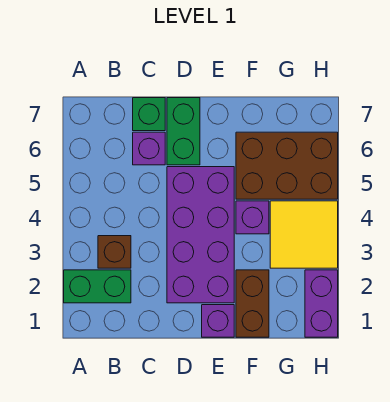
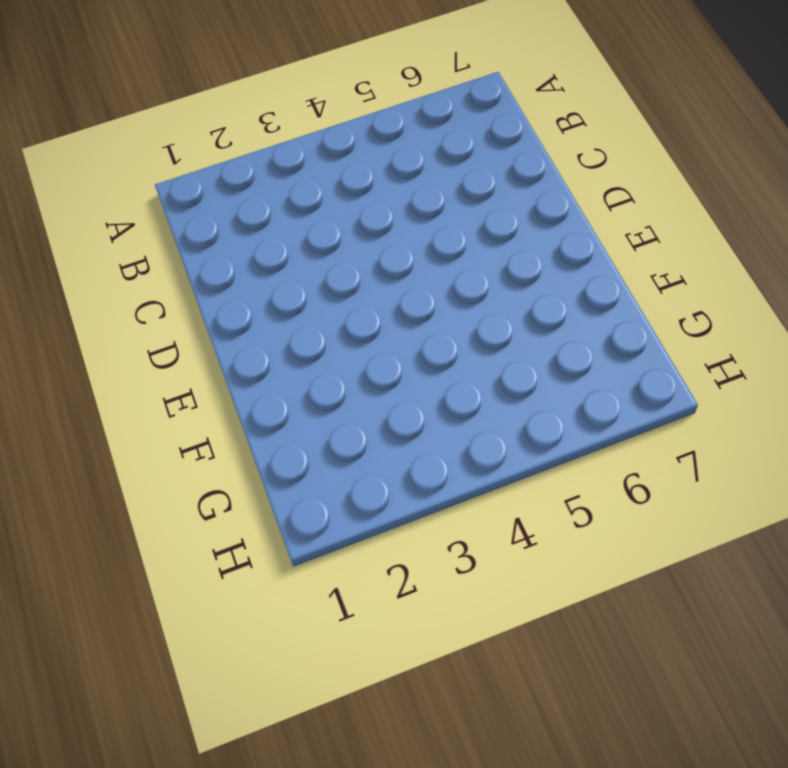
none -> green 1x2 brick [64,270,131,303]
none -> brown 1x1 brick [98,236,131,268]
none -> purple 1x1 brick [133,132,165,165]

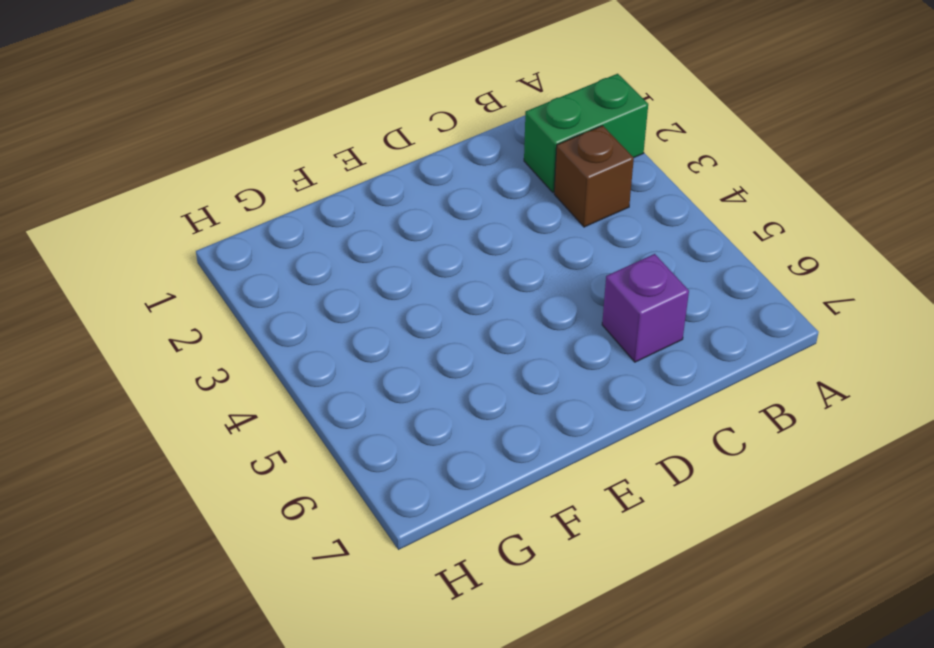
none -> green 1x1 brick [133,98,165,131]
none -> purple 2x4 brick [167,167,234,303]
none -> green 1x2 brick [167,98,200,165]

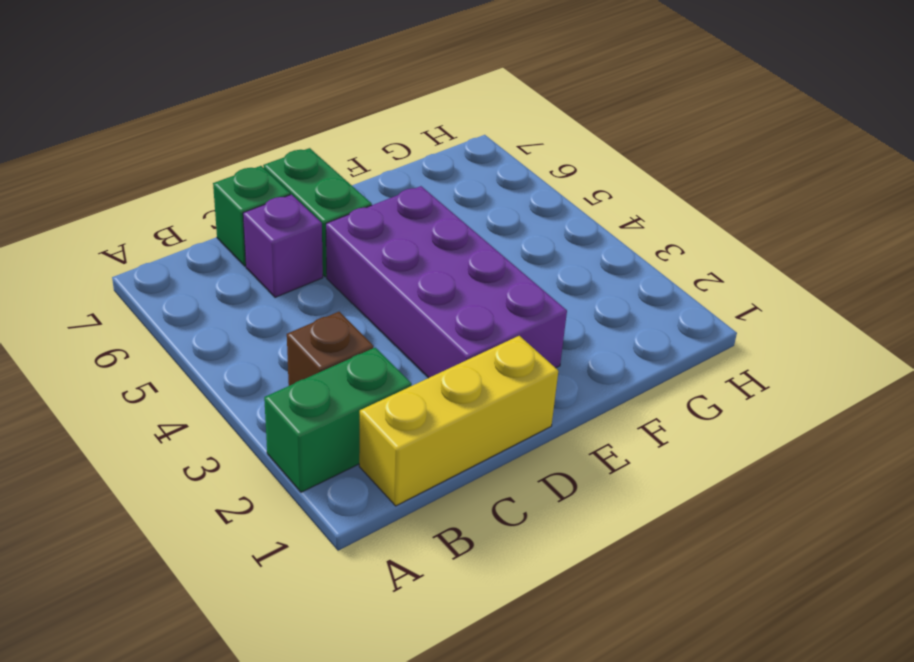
yellow 1x3 brick [359,336,558,506] -> none
none -> purple 1x1 brick [202,305,234,337]
none -> brown 1x2 brick [236,270,269,337]
none -> purple 1x1 brick [236,201,269,234]

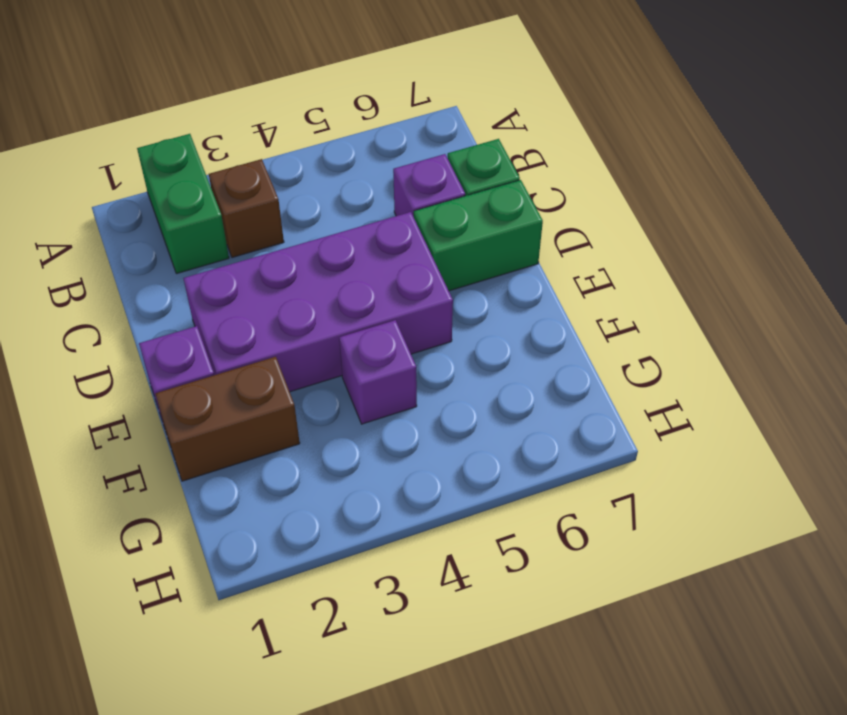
none -> brown 2x3 brick [236,132,338,199]
none -> yellow 2x2 tile [270,201,338,268]
none -> purple 1x2 brick [305,270,338,337]

